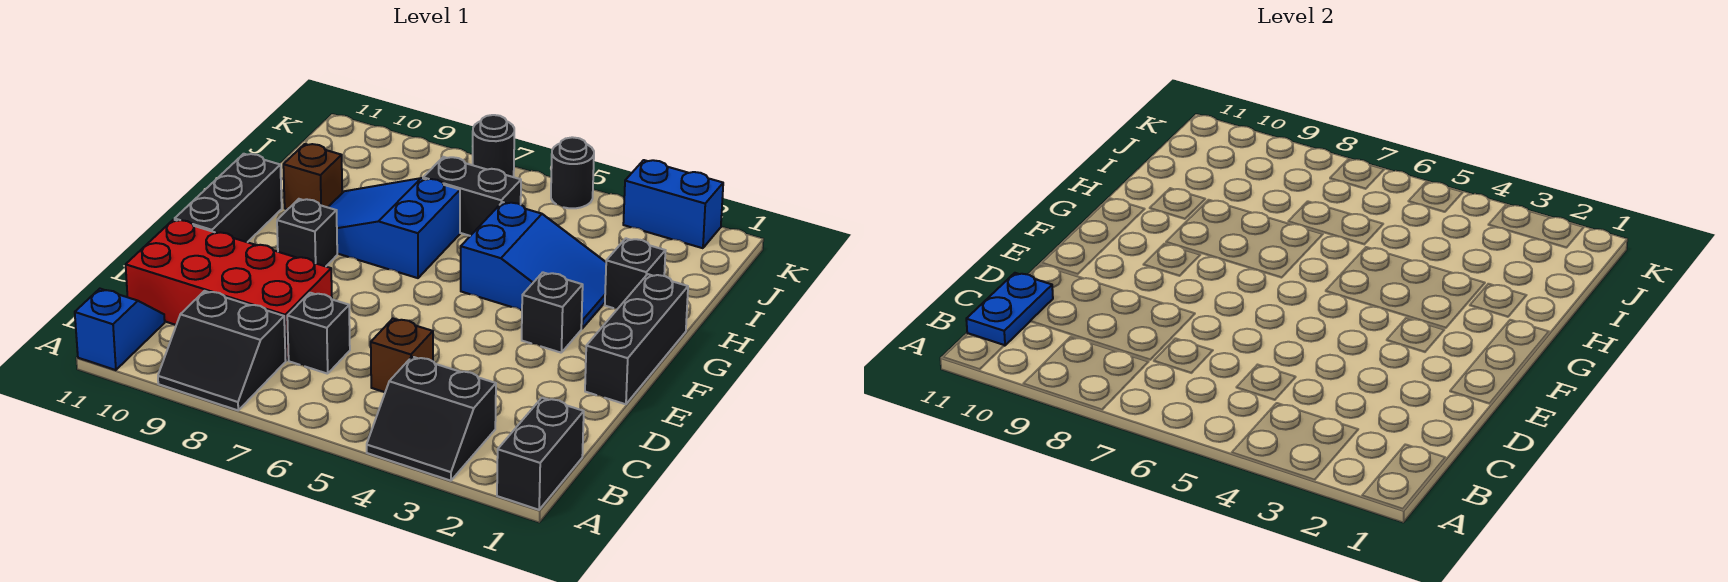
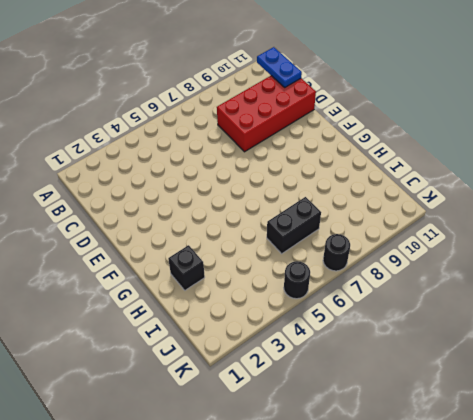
none -> black 1x2 brick [497,398,584,510]
none -> black 2x2 slope [367,357,496,481]
none -> black 2x2 slope [158,291,286,410]

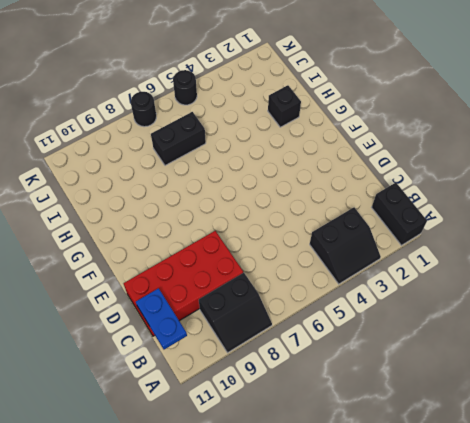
none -> blue 1x2 slope [75,289,165,370]
none -> brown 1x1 brick [371,319,433,392]
none -> black 1x1 brick [287,293,350,374]

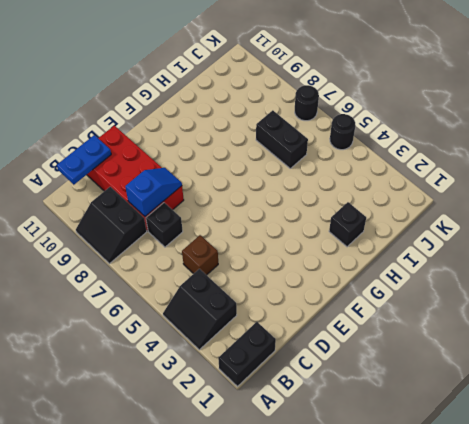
blue 1x2 slope [125,168,182,216] -> blue 1x2 slope moved to [75,289,165,370]
none -> black 1x3 brick [585,274,688,404]
none -> black 1x3 brick [175,154,282,242]
none -> black 1x1 brick [522,272,583,353]

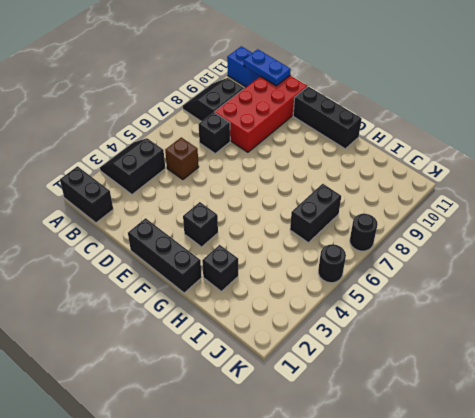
none -> black 1x1 brick [277,199,337,266]
none -> blue 2x3 slope [461,202,606,328]
none -> blue 2x3 slope [328,178,460,278]

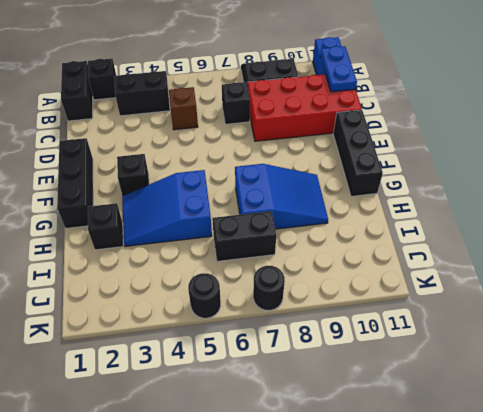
black 1x1 brick [88,59,116,100] -> black 1x1 brick moved to [277,199,337,266]
none -> brown 1x1 brick [283,144,342,209]
none -> blue 1x2 brick [623,160,723,248]

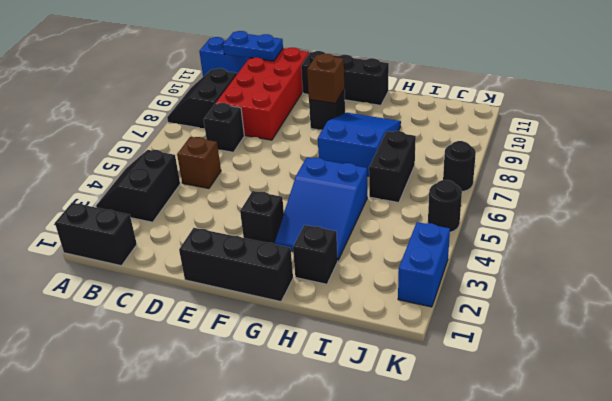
brown 1x1 brick [307,54,344,104] -> brown 1x1 brick moved to [283,144,342,209]

